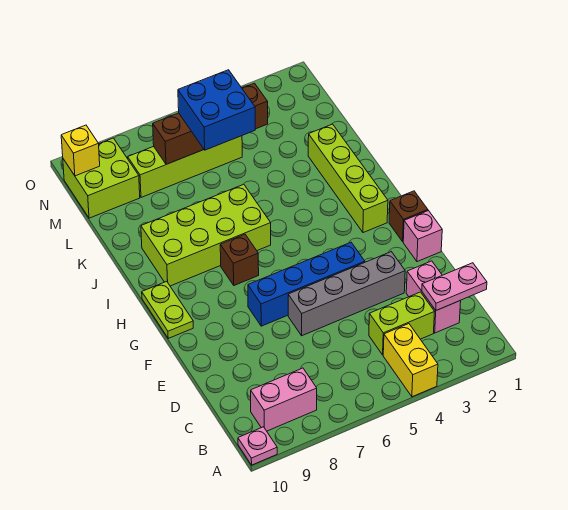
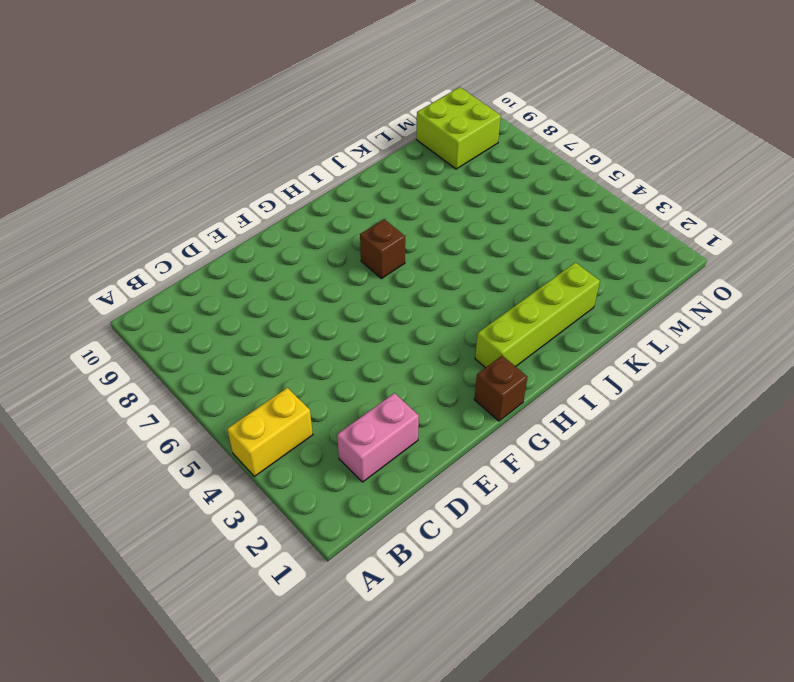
none -> pink 1x1 plate [238,427,277,465]
none -> pink 1x2 brick [251,368,317,431]
none -> lime 1x2 brick [369,292,434,355]

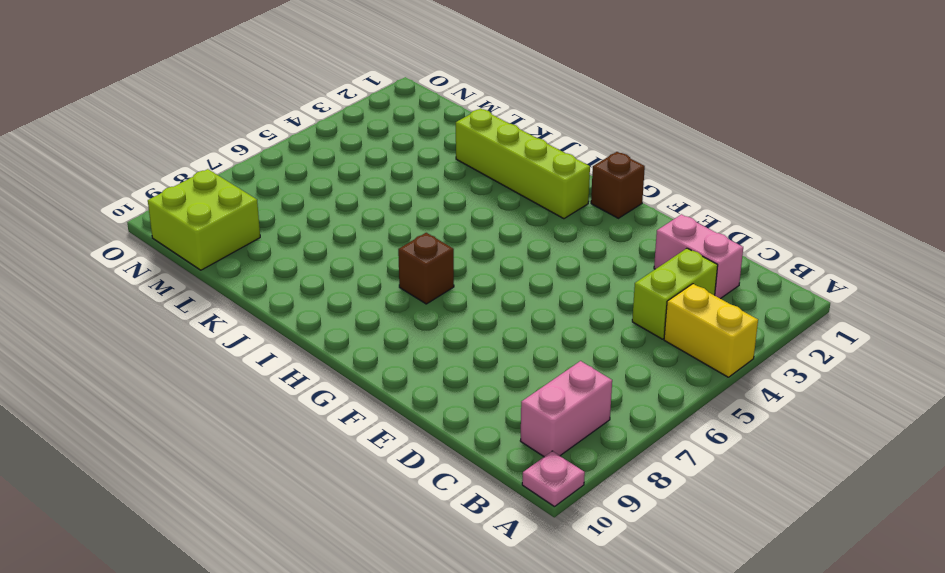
none -> grey 1x4 brick [288,252,405,336]
none -> pink 1x1 brick [403,211,442,262]
none -> blue 1x4 brick [248,242,365,326]

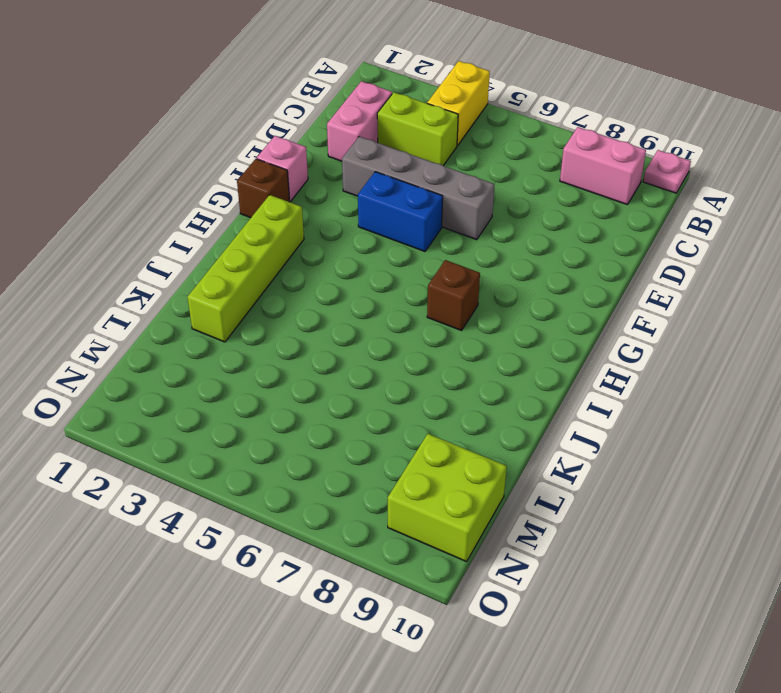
blue 1x2 brick [358,172,443,251] -> blue 1x4 brick [248,242,365,326]
none -> lime 1x2 plate [142,281,193,338]
none -> lime 2x4 brick [141,184,271,286]
none -> lime 1x4 brick [128,136,242,197]

